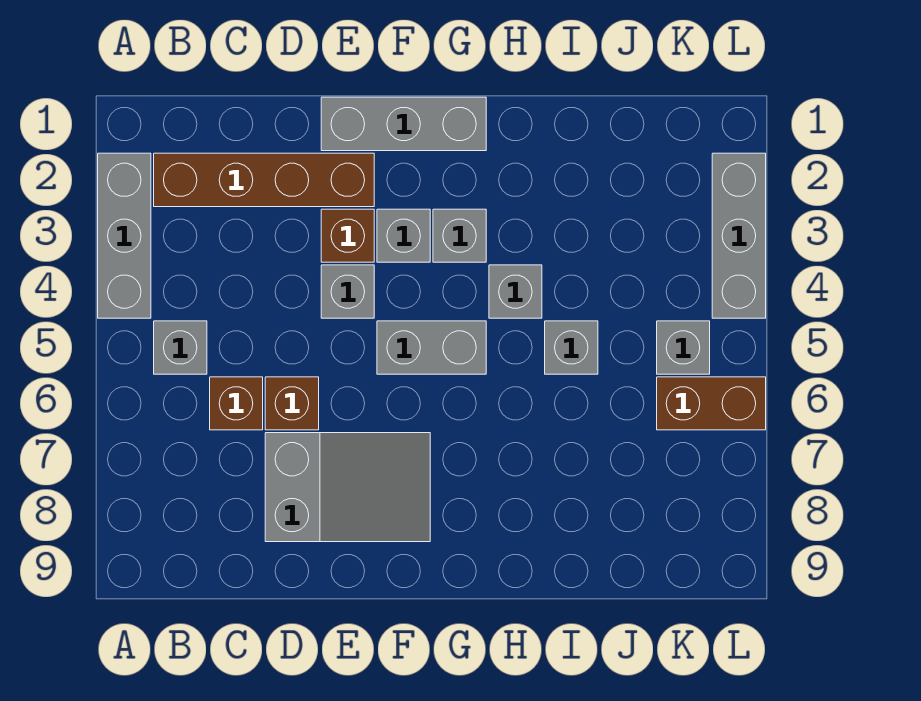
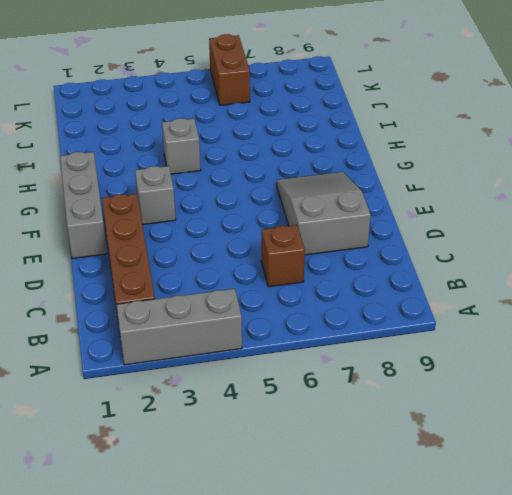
none -> grey 1x1 brick [154,321,207,374]
none -> brown 1x1 brick [265,377,319,430]
none -> brown 1x1 brick [321,209,374,262]

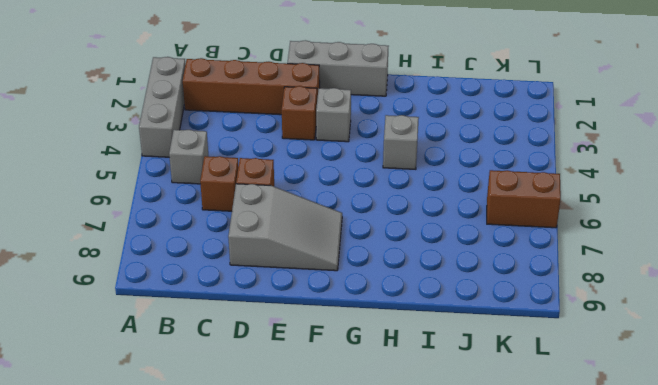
none -> grey 1x1 brick [321,265,374,318]
none -> grey 1x2 brick [377,321,486,374]
none -> grey 1x1 brick [433,209,486,262]

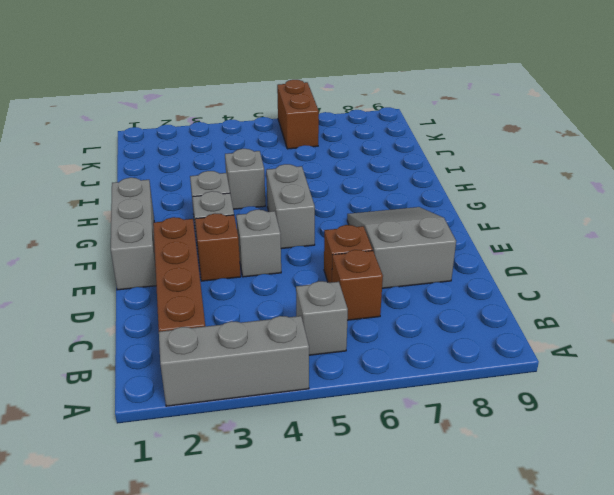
none -> grey 1x1 brick [545,321,598,374]
none -> grey 1x1 brick [657,321,710,374]
none -> grey 1x3 brick [712,153,766,318]

